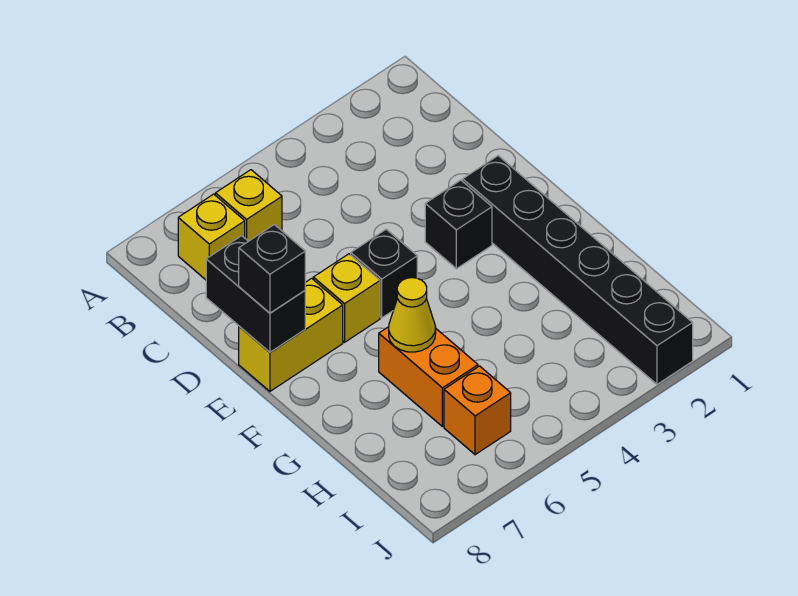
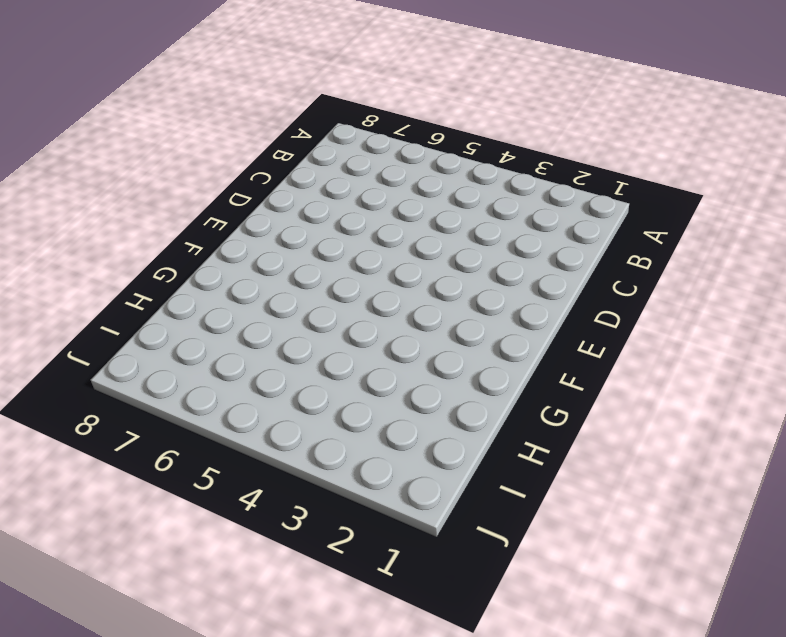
none -> yellow 1x1 brick [215,170,282,241]
none -> yellow 1x1 brick [178,194,245,280]
none -> black 1x6 brick [463,156,693,384]

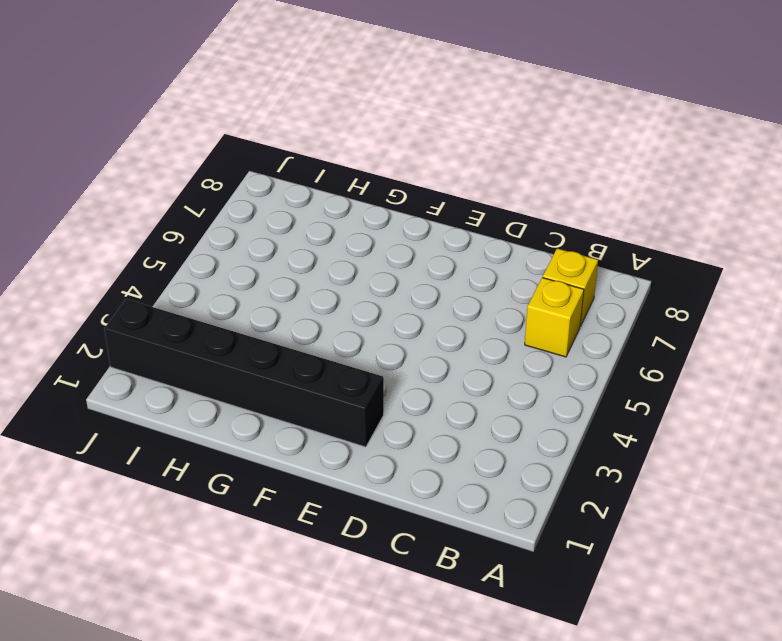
none -> black 1x1 brick [425,180,492,269]
none -> black 1x1 brick [351,229,417,318]
none -> yellow 1x1 brick [313,254,380,342]

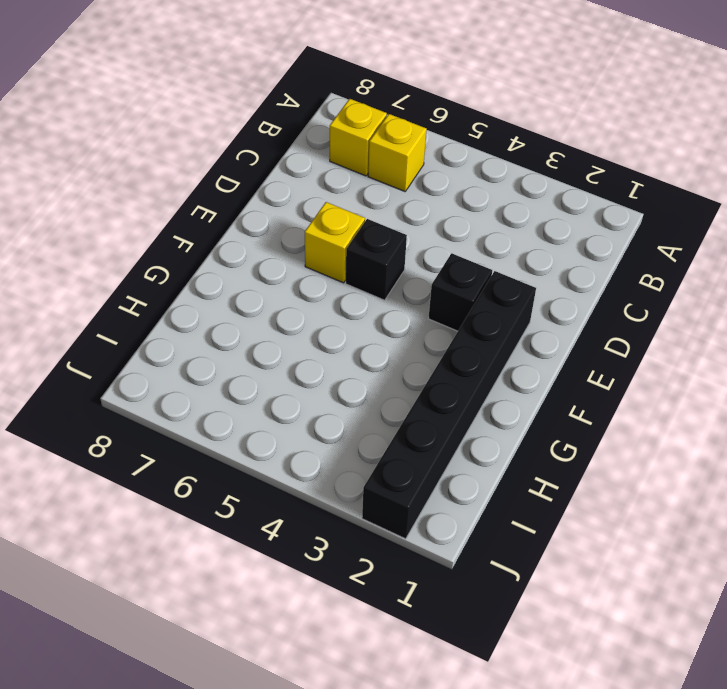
none -> yellow 1x2 brick [239,278,343,391]
none -> orange 1x2 brick [379,327,478,427]
none -> orange 1x1 brick [444,366,511,455]

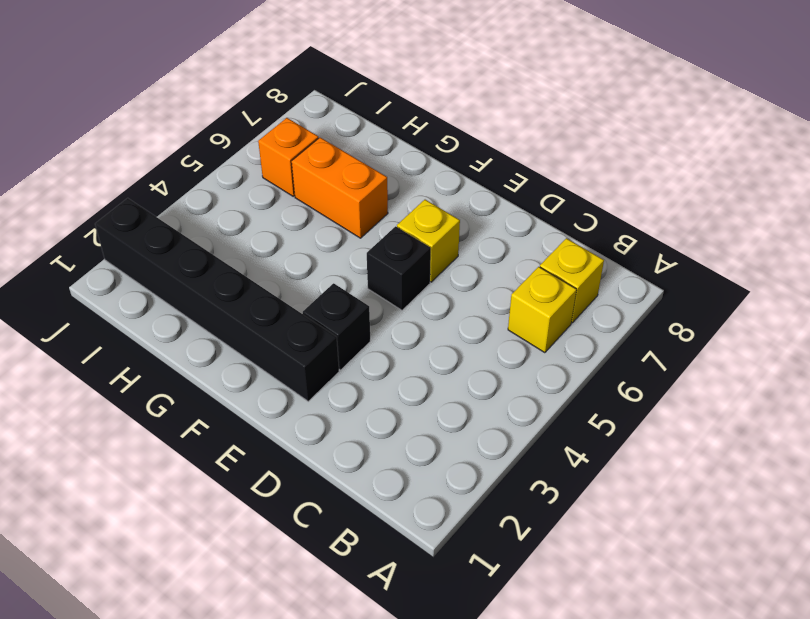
none -> yellow 1x2 brick [239,278,343,391]
none -> black 1x2 brick [206,236,305,352]
none -> yellow 1x1 cone [389,278,436,352]

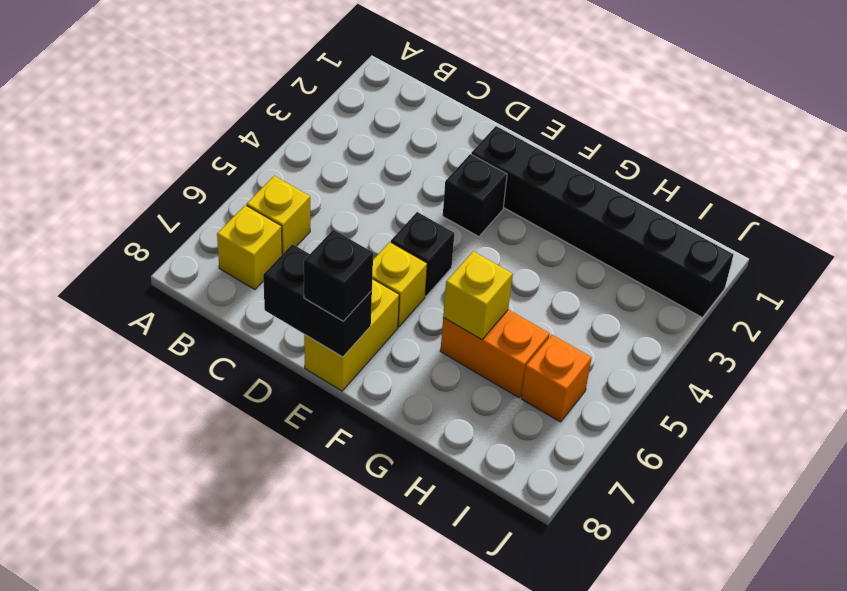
yellow 1x1 brick [443,251,513,340] -> yellow 1x1 cone [389,278,436,352]

